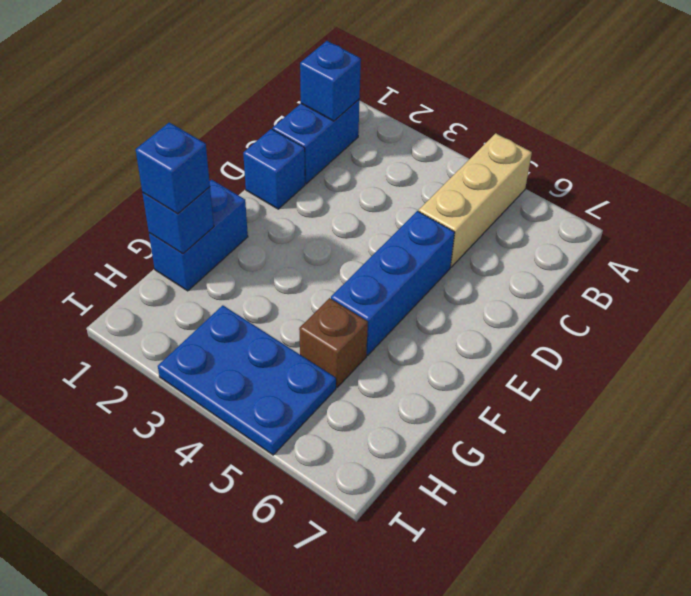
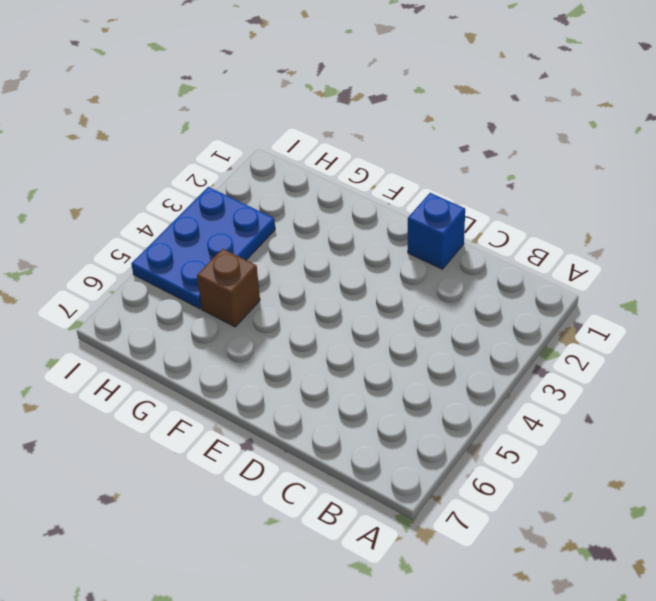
none -> tan 1x3 brick [419,133,532,267]
none -> blue 1x2 brick [273,99,360,184]

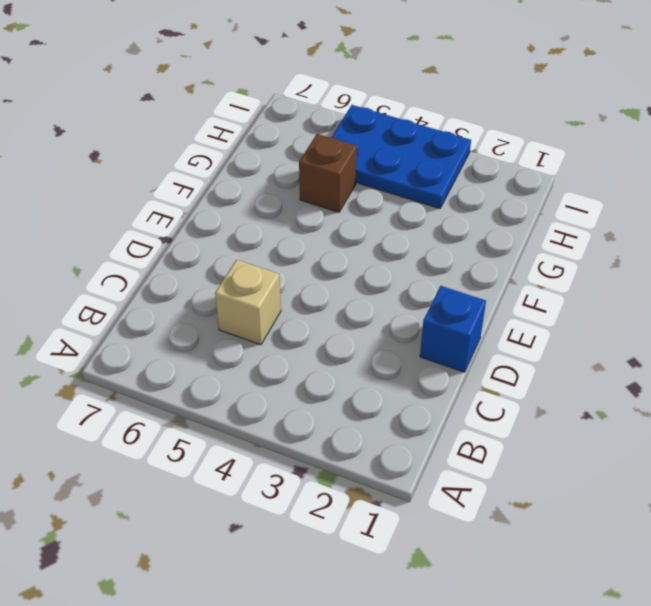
tan 1x1 brick [215,260,281,345] -> tan 1x3 brick [419,133,532,267]
none -> blue 1x2 brick [273,99,360,184]
none -> blue 1x3 brick [331,211,455,356]

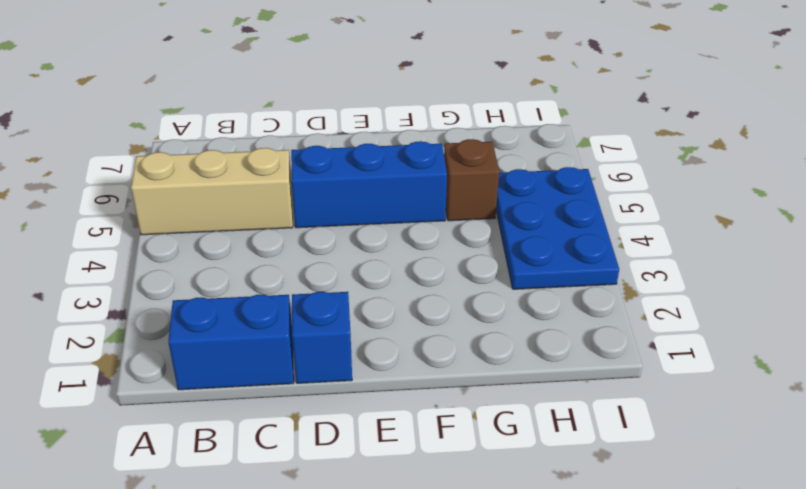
none -> blue 1x2 brick [149,180,248,291]
none -> blue 1x1 brick [300,41,361,121]

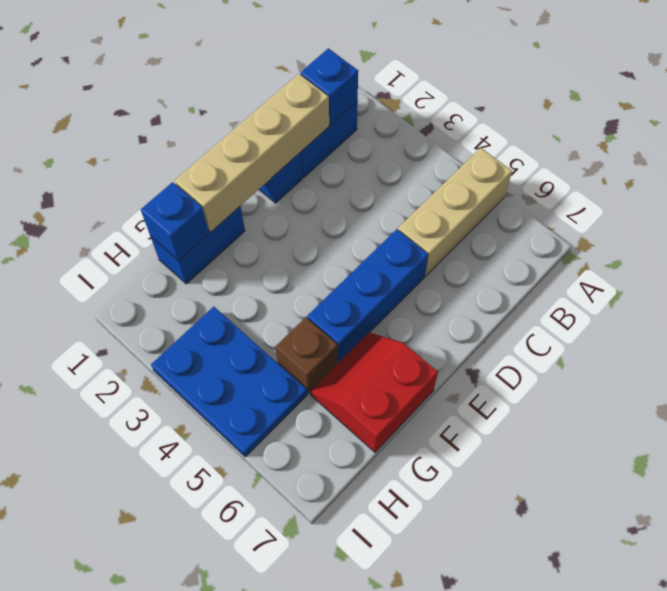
tan 1x4 brick [174,74,329,232] -> none
red 2x2 slope [310,332,438,452] -> none
none -> blue 1x1 brick [136,122,210,214]

